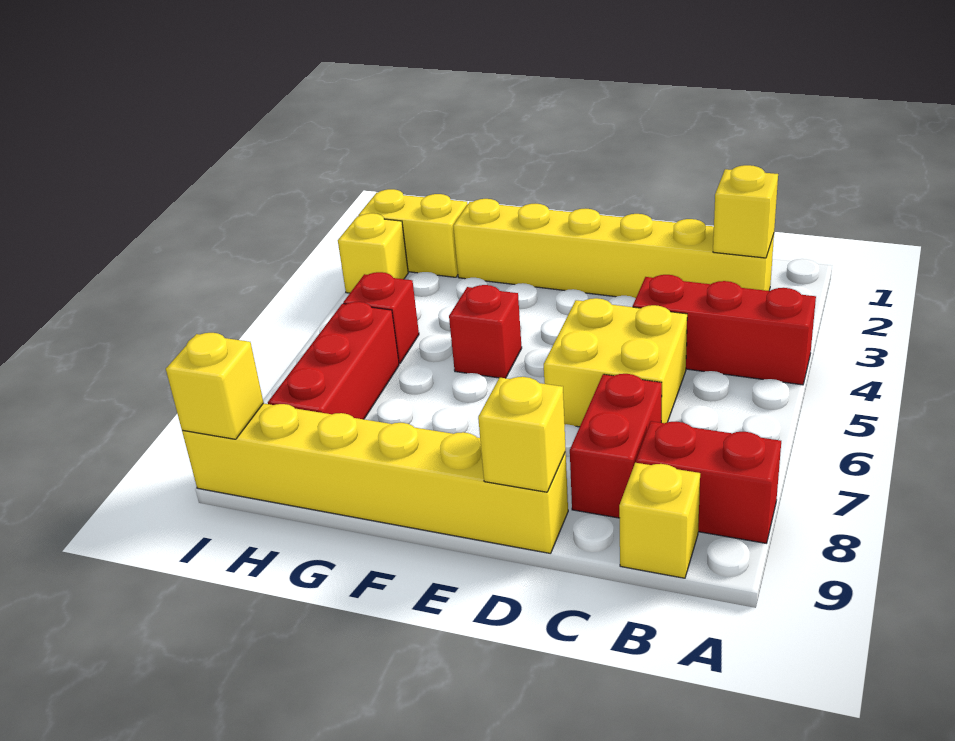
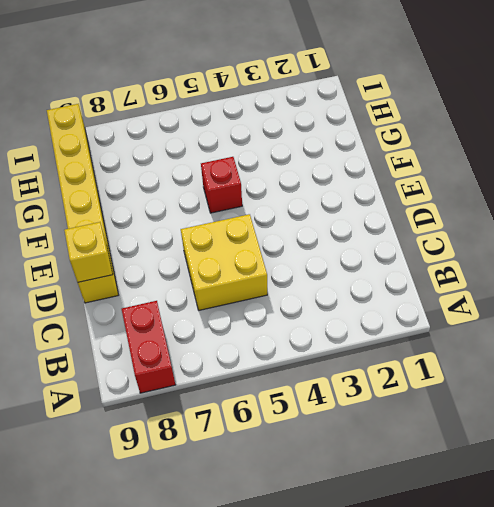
none -> red 1x3 brick [633,275,816,385]
none -> yellow 1x6 brick [453,199,774,298]
none -> yellow 1x1 brick [619,463,700,578]

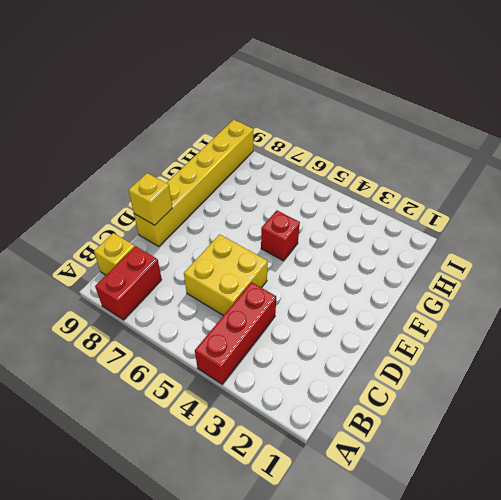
none -> yellow 1x6 brick [453,199,774,298]
none -> red 1x2 brick [570,374,662,518]
none -> yellow 1x2 brick [358,189,468,277]

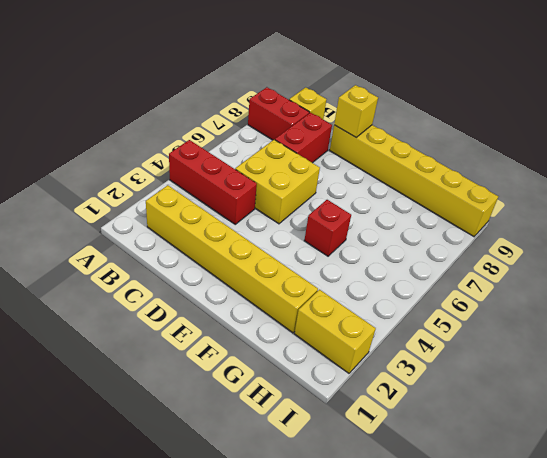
none -> red 1x1 brick [343,272,419,364]
none -> red 1x3 brick [268,302,399,419]
none -> yellow 1x1 brick [338,213,408,293]

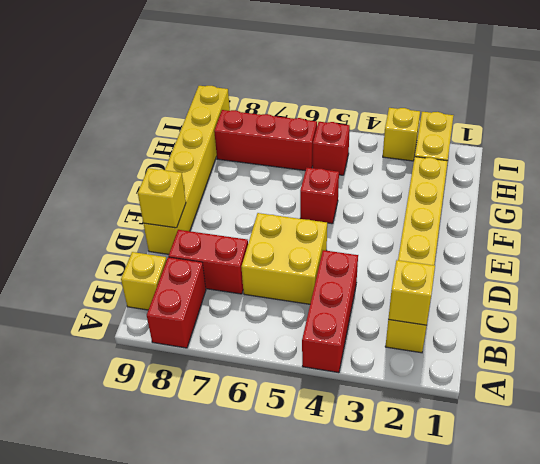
none -> yellow 1x1 brick [166,333,263,439]

